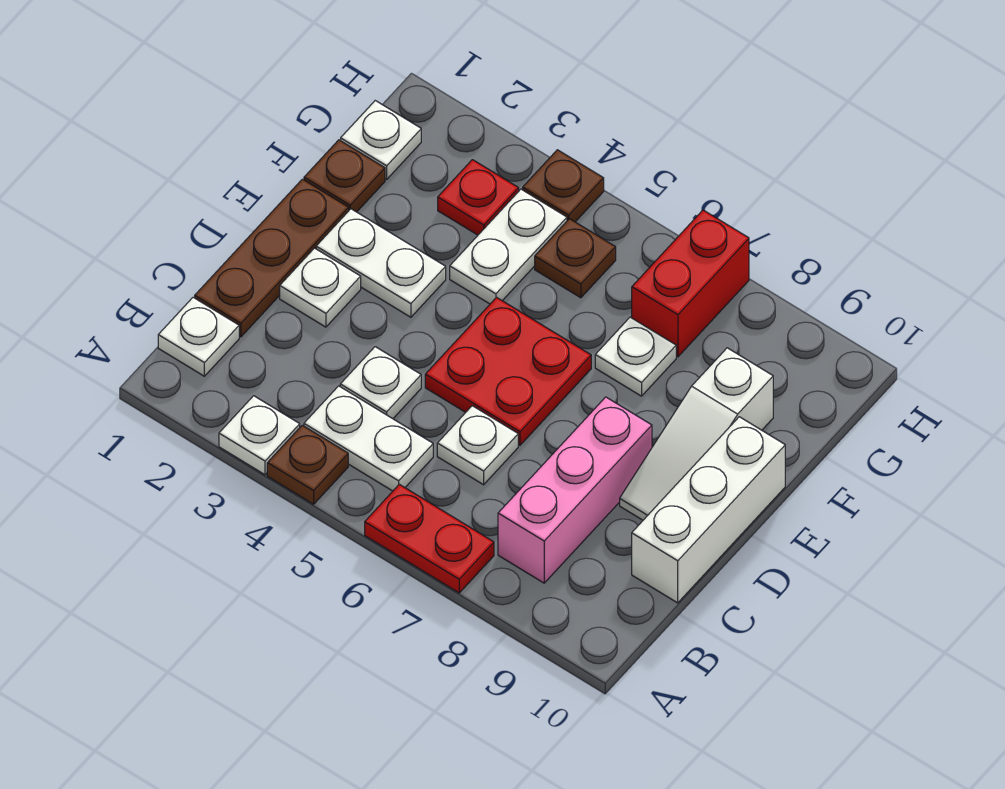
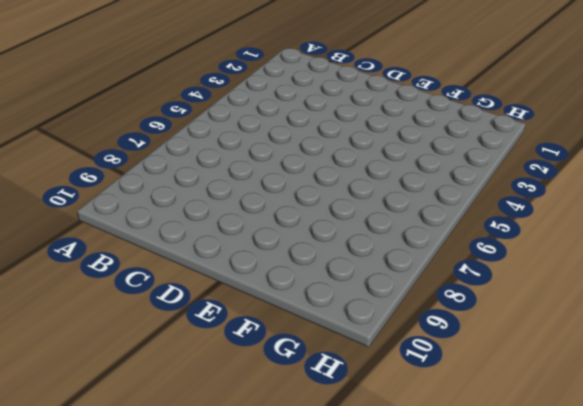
none -> white 1x1 plate [219,396,300,475]
none -> brown 1x1 plate [267,425,348,504]
none -> red 1x2 plate [365,484,494,593]

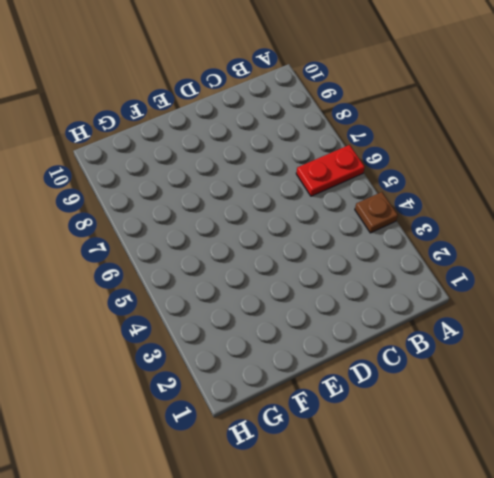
red 1x2 plate [296,145,365,196] -> red 1x2 plate turned to [365,484,494,593]
none -> white 1x1 plate [219,396,300,475]
none -> white 1x1 plate [158,297,239,376]
none -> white 1x2 plate [304,386,433,491]

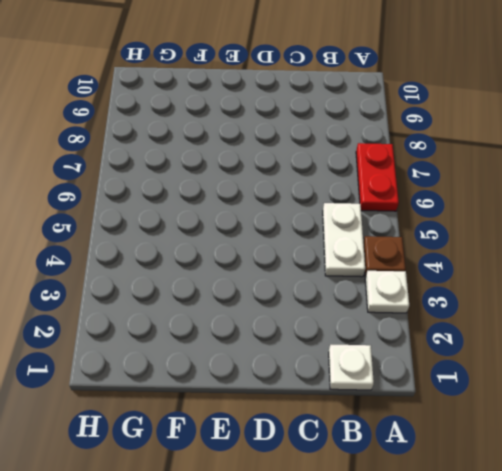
none -> pink 1x3 brick [498,397,652,583]
none -> brown 1x3 plate [195,179,349,337]
none -> white 1x1 plate [340,347,421,419]

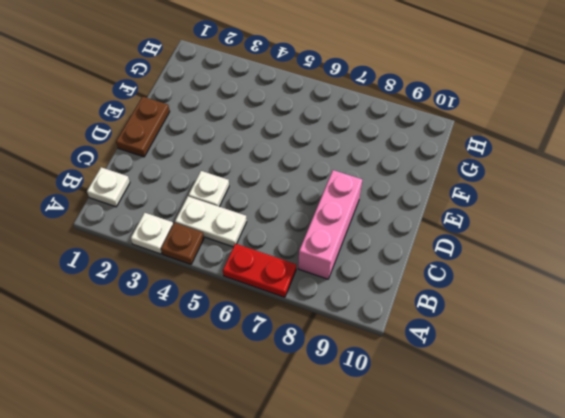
brown 1x2 plate [116,97,170,157] -> brown 1x3 plate [195,179,349,337]
none -> white 1x1 plate [437,406,518,485]
none -> white 1x3 brick [632,417,785,603]
none -> white 1x1 plate [280,248,361,327]

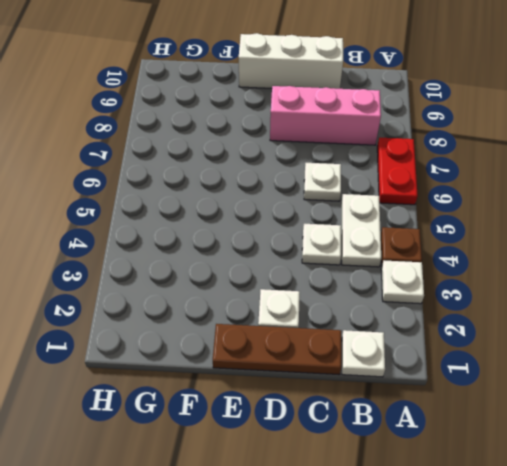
none -> red 2x2 plate [425,297,591,445]
none -> white 1x3 slope [620,348,773,520]
none -> white 1x2 plate [316,209,446,317]

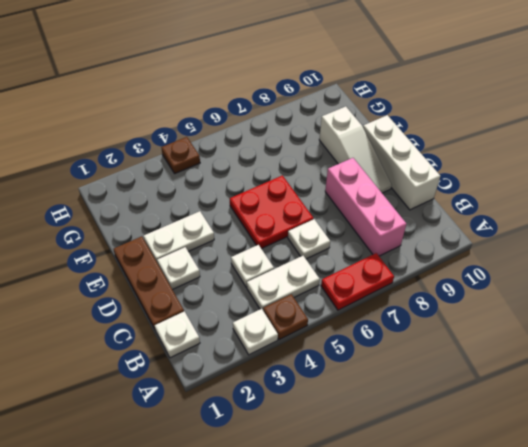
none -> brown 1x1 plate [304,140,385,212]
none -> white 1x2 plate [450,189,567,304]
none -> white 1x1 plate [595,317,676,396]

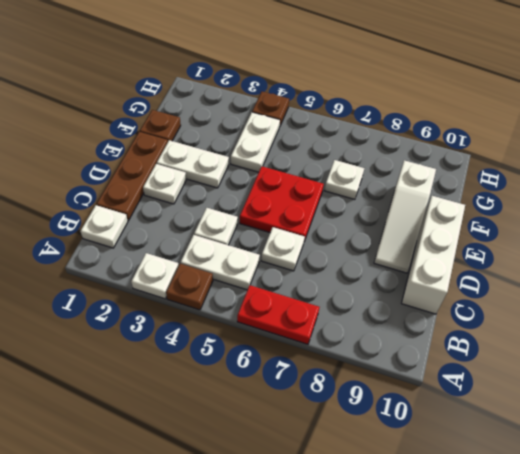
none -> pink 1x3 brick [498,397,652,583]
none -> white 1x1 plate [341,101,421,179]
none -> red 1x1 plate [438,160,519,235]

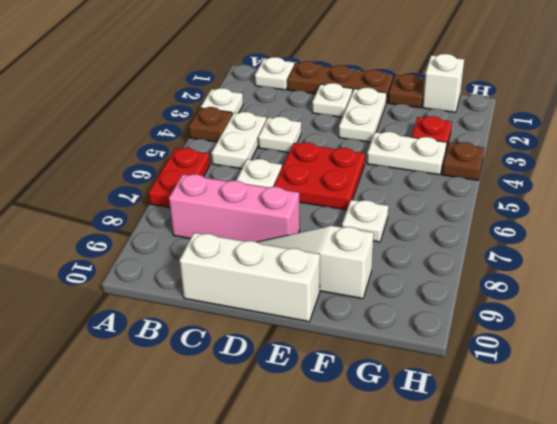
white 1x1 brick [423,54,464,112] -> white 1x1 plate [341,101,421,179]
none -> brown 1x1 plate [535,219,616,298]
none -> red 1x2 brick [632,210,749,357]

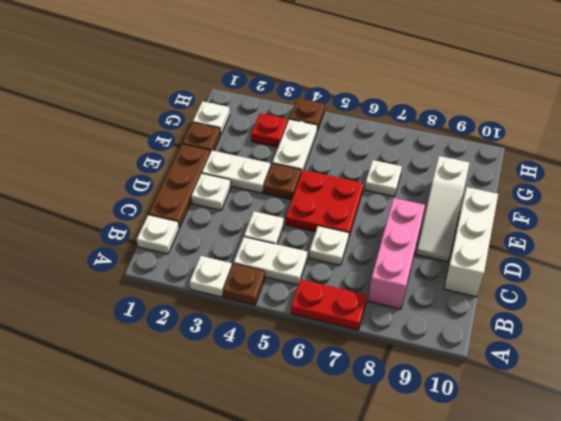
brown 1x1 plate [263,163,301,200] -> brown 1x1 plate moved to [535,219,616,298]
none -> red 1x2 brick [632,210,749,357]

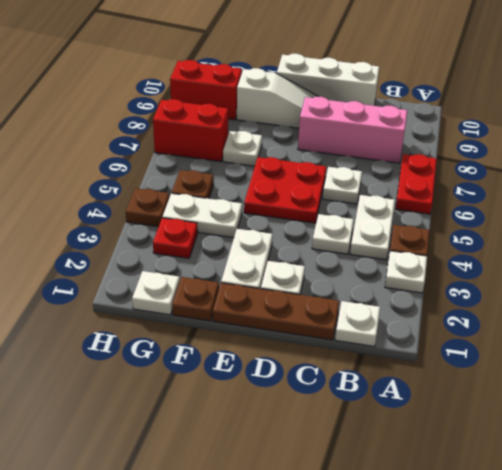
red 1x2 brick [170,60,242,120] -> none

